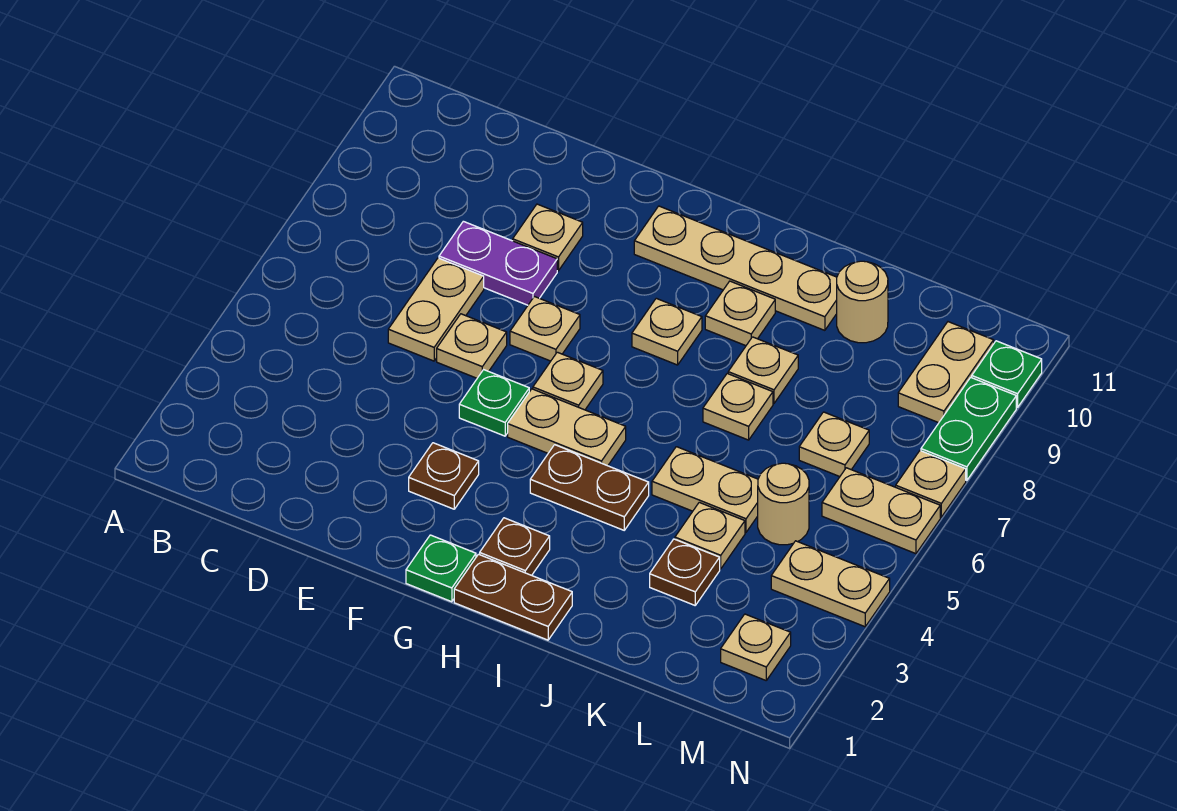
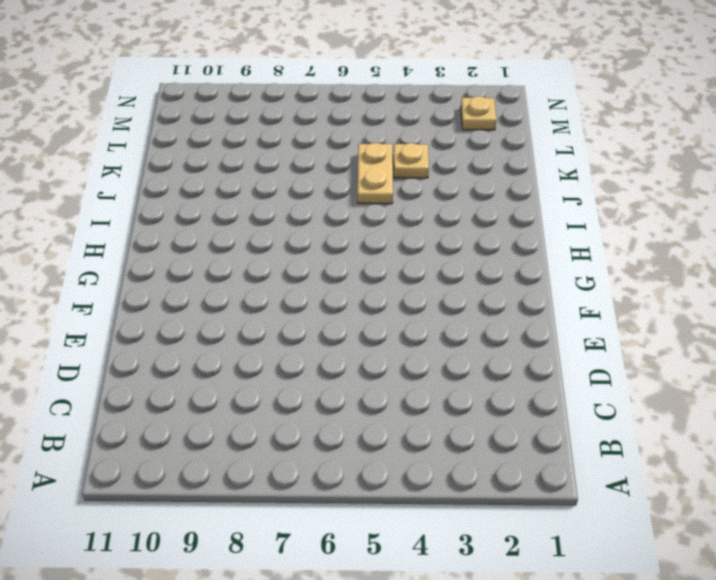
none -> tan 1x2 plate [388,258,484,361]
none -> purple 1x2 plate [439,221,557,305]
none -> tan 1x1 plate [437,314,507,378]
none -> tan 1x1 plate [513,204,583,271]

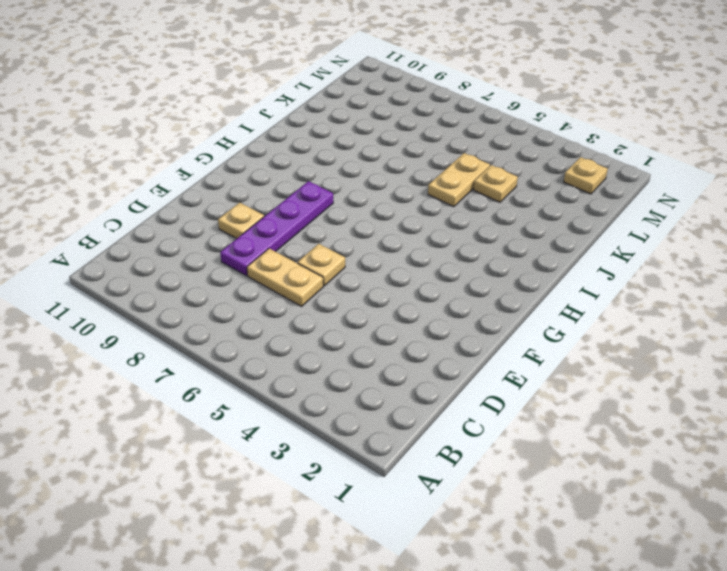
purple 1x4 plate [220,181,333,276] -> purple 1x2 plate [439,221,557,305]
none -> brown 1x1 plate [409,443,479,509]
none -> green 1x1 plate [459,370,529,436]
none -> tan 1x1 plate [510,296,580,361]
none -> green 1x1 plate [406,535,476,602]

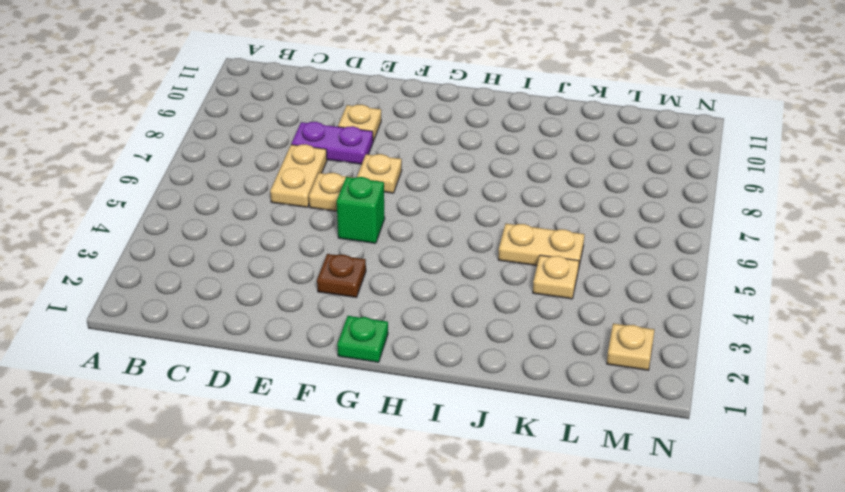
green 1x1 brick [337,177,385,243] -> green 1x1 plate [459,370,529,436]
none -> tan 1x2 plate [508,389,626,466]
none -> tan 1x1 plate [533,352,603,410]
none -> tan 1x4 plate [634,206,837,330]
none -> brown 1x2 plate [454,554,572,640]

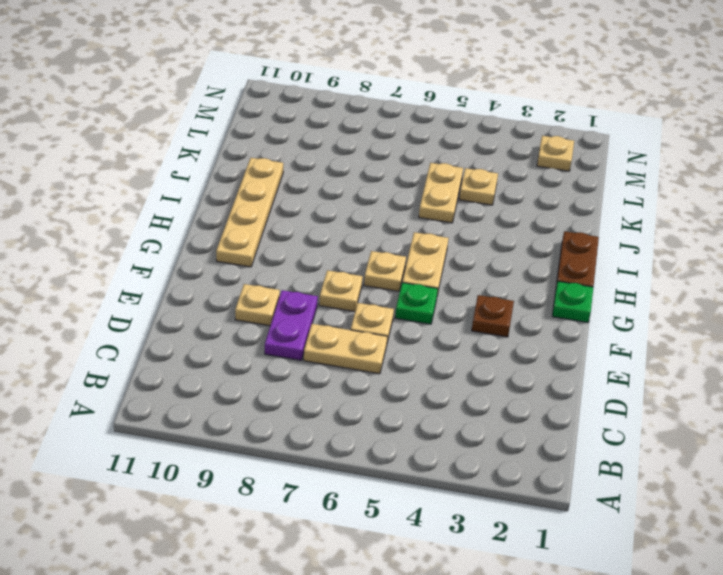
none -> brown 1x1 plate [480,518,550,575]
none -> brown 1x2 plate [530,445,649,530]
none -> tan 1x1 plate [632,298,702,365]
none -> tan 1x1 plate [705,281,775,346]

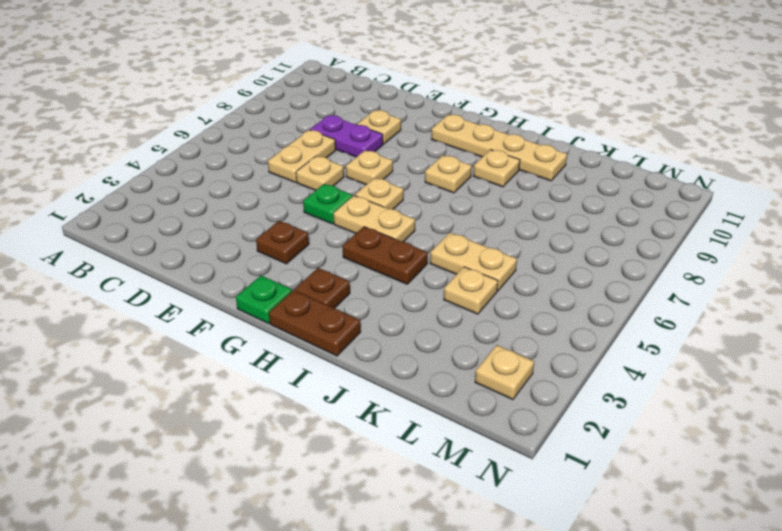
none -> tan 1x1 plate [703,374,773,440]
none -> tan 1x1 plate [728,337,798,403]
none -> brown 1x1 plate [650,539,720,605]
none -> tan 1x1 round brick [837,261,888,343]

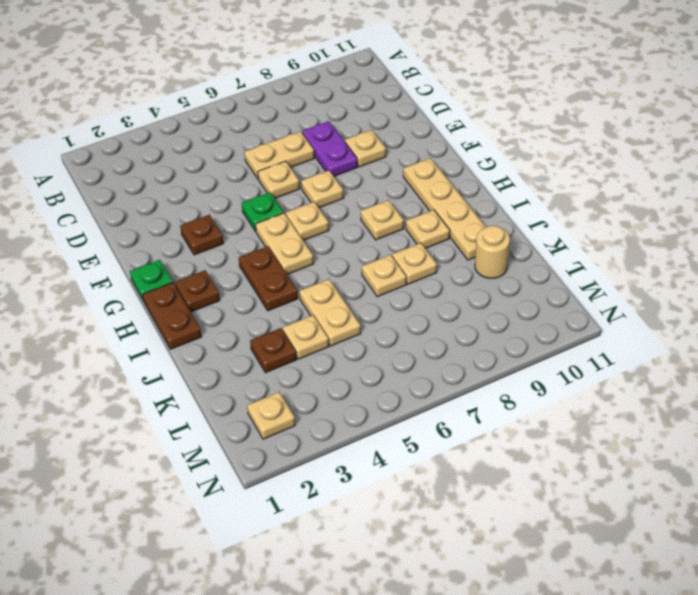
none -> tan 1x1 round brick [758,463,809,545]
none -> tan 1x1 plate [799,412,869,477]
none -> tan 1x2 plate [771,541,890,627]
none -> tan 1x2 plate [822,468,940,554]

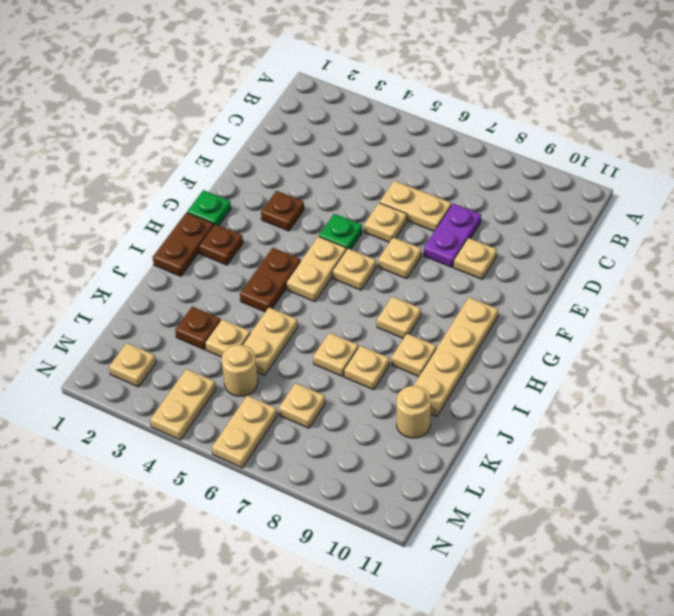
none -> tan 1x2 plate [898,322,994,423]
none -> tan 1x1 plate [896,451,966,517]
none -> green 1x2 plate [921,377,1016,481]
none -> green 1x1 plate [972,341,1042,407]

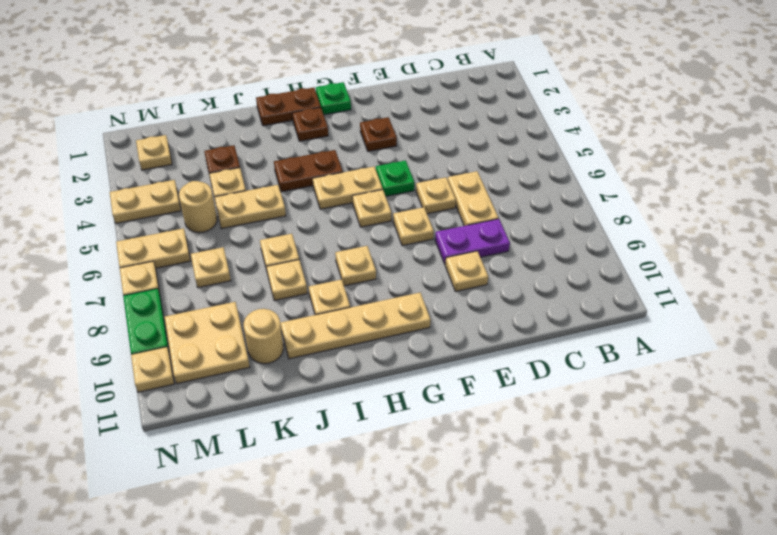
tan 2x2 plate [164,302,250,384] -> tan 1x2 plate [898,322,994,423]
tan 1x1 plate [131,347,174,392] -> green 1x1 plate [972,341,1042,407]

